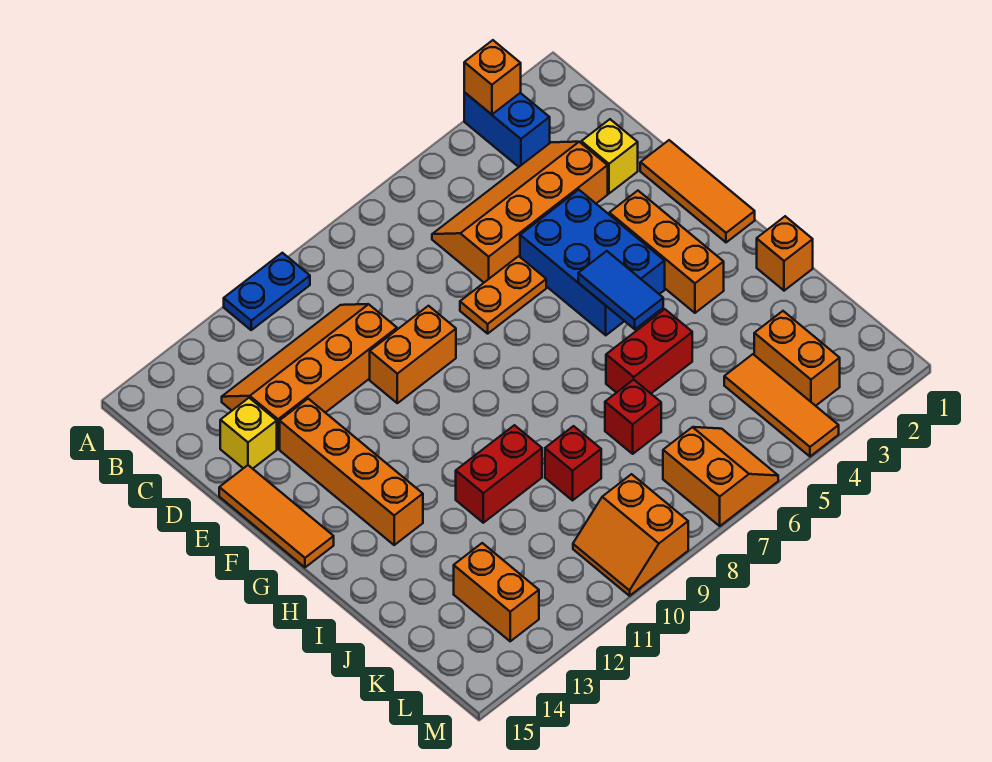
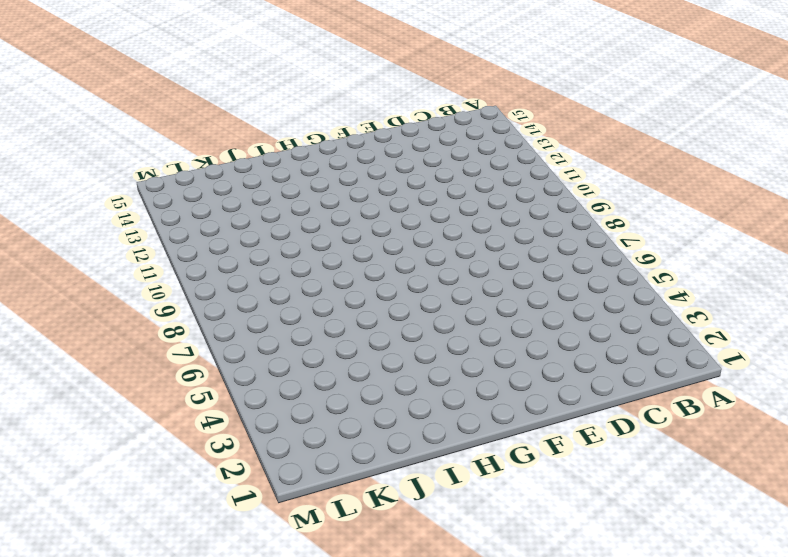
none -> blue 1x2 brick [464,92,550,167]
none -> blue 1x2 plate [224,253,310,330]
none -> orange 2x4 slope [432,142,608,282]

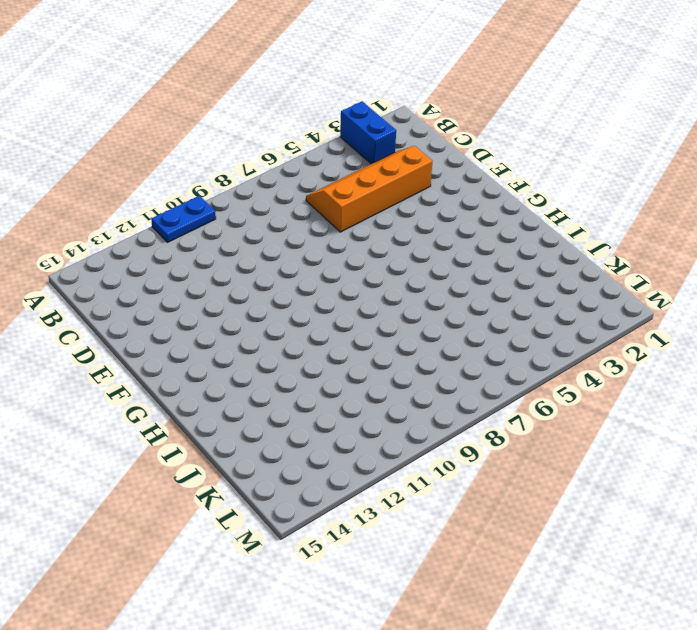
none -> orange 2x4 slope [222,304,397,449]
none -> yellow 1x1 brick [581,119,638,193]
none -> yellow 1x1 brick [220,398,277,469]

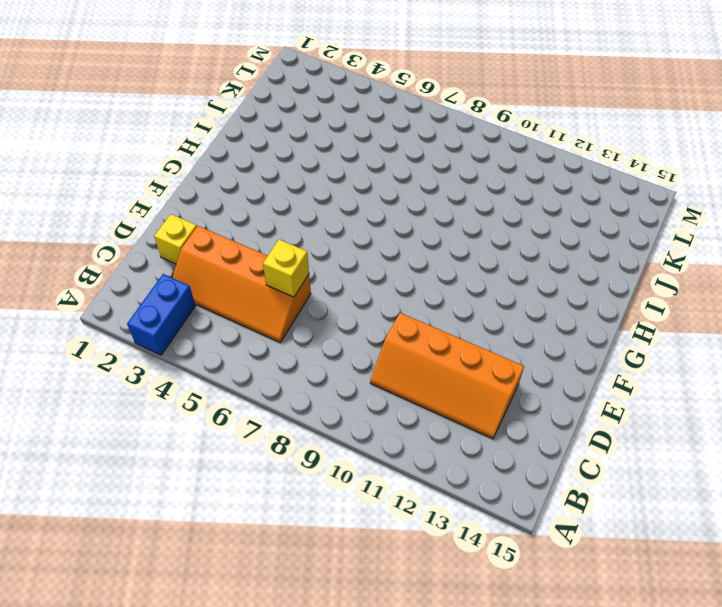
yellow 1x1 brick [263,240,309,297] -> yellow 1x1 brick moved to [220,398,277,469]
none -> blue 1x2 plate [224,253,310,330]
none -> orange 1x3 tile [640,140,755,242]
none -> blue 2x3 brick [520,190,665,335]

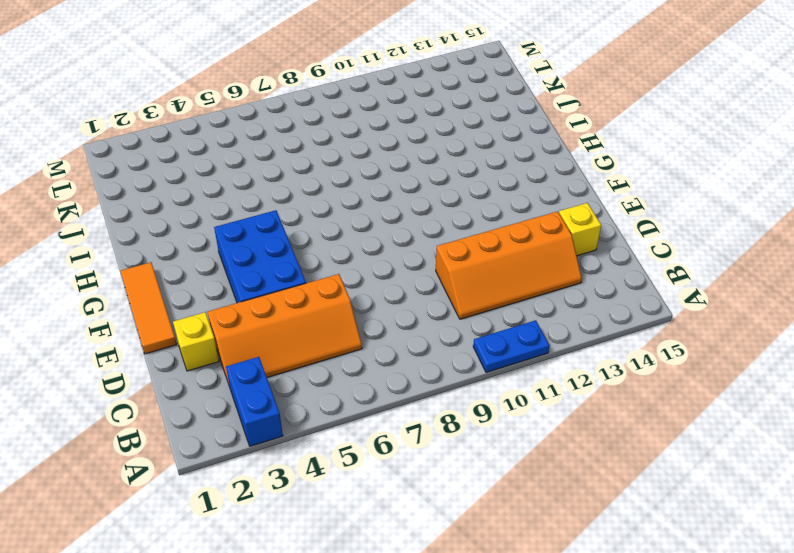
none -> orange 1x2 plate [460,256,546,334]
none -> orange 1x2 brick [370,306,456,403]
none -> orange 1x4 brick [280,399,423,545]

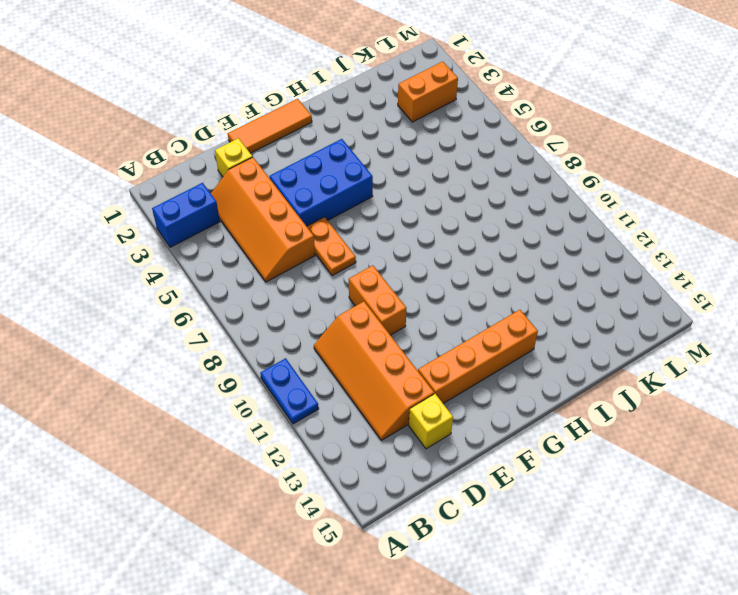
none -> orange 1x3 tile [219,465,334,567]
none -> orange 1x3 brick [609,191,724,313]
none -> orange 1x1 brick [757,216,813,291]

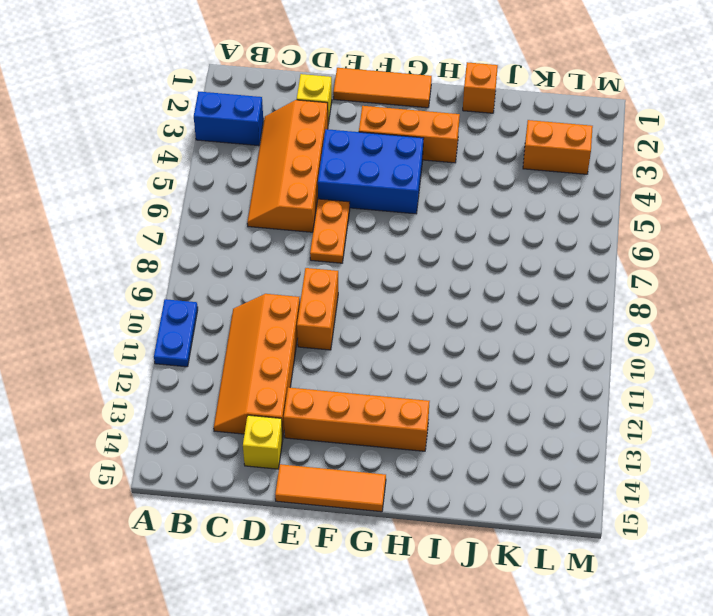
none -> red 1x2 brick [606,309,692,393]
none -> red 1x2 brick [456,425,542,523]
none -> red 1x1 brick [605,380,661,454]

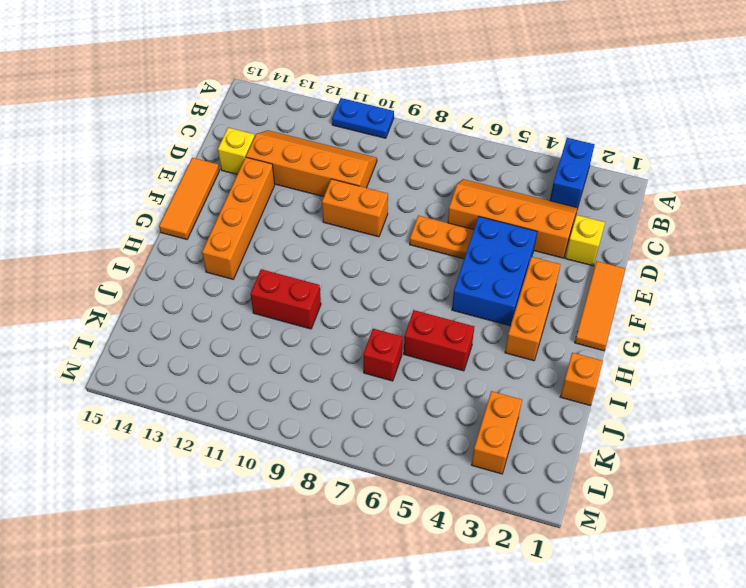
none -> red 1x1 brick [545,426,601,500]
none -> orange 1x3 tile [724,354,839,456]
none -> orange 1x2 brick [454,543,539,641]

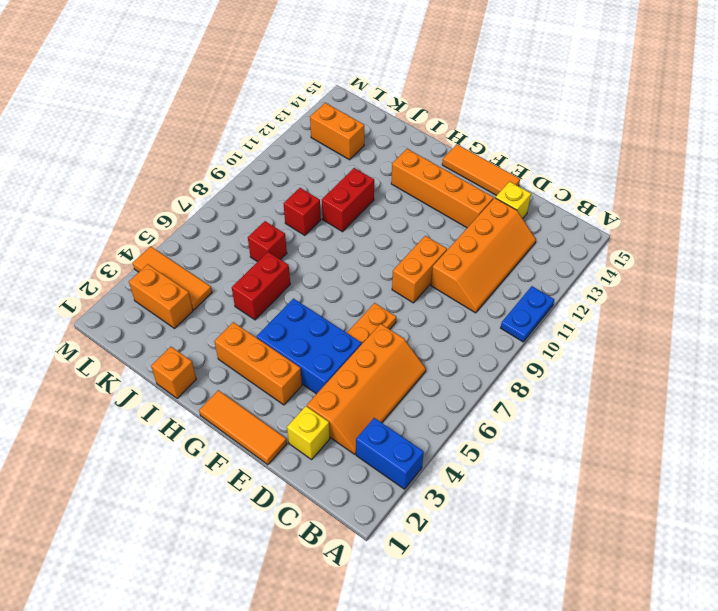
none -> orange 2x2 slope [663,427,778,526]
none -> orange 2x2 slope [573,474,688,596]
none -> orange 1x1 brick [464,40,521,114]

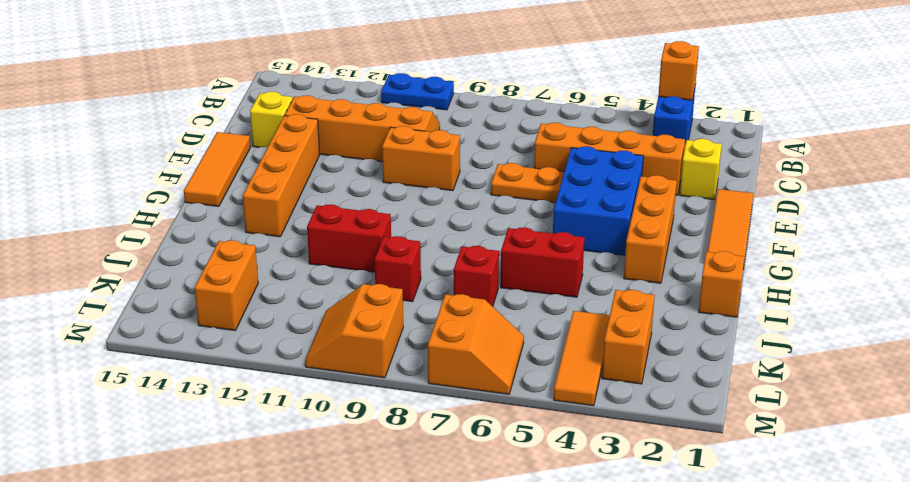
none -> blue 1x2 tile [578,251,663,329]

